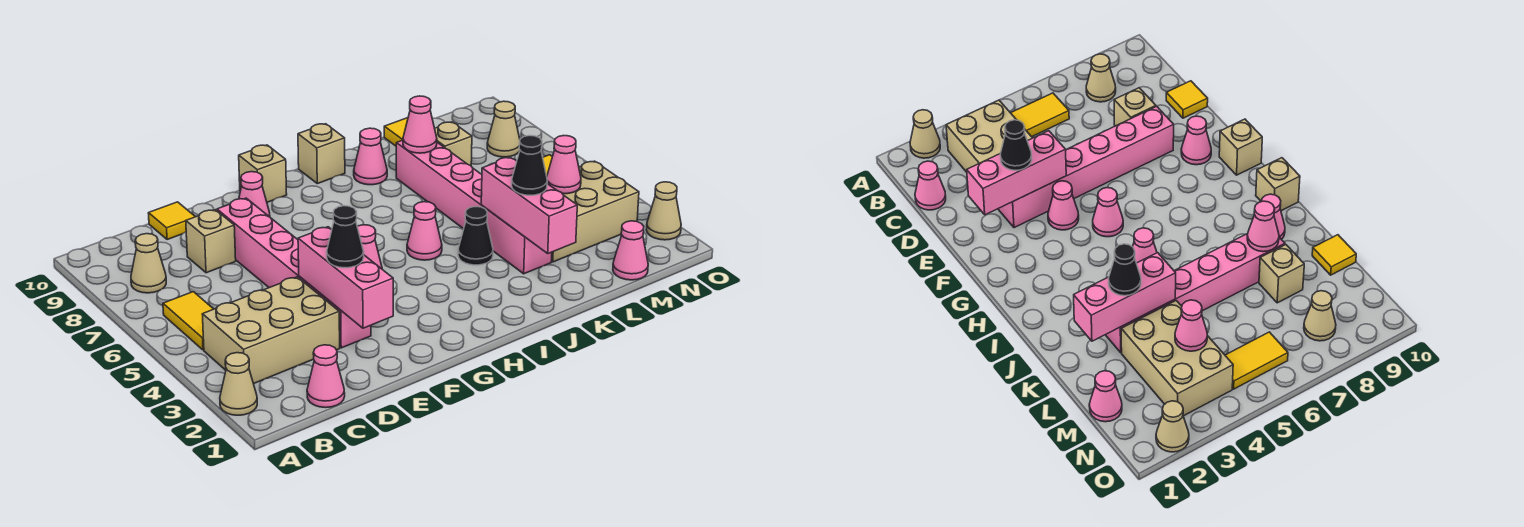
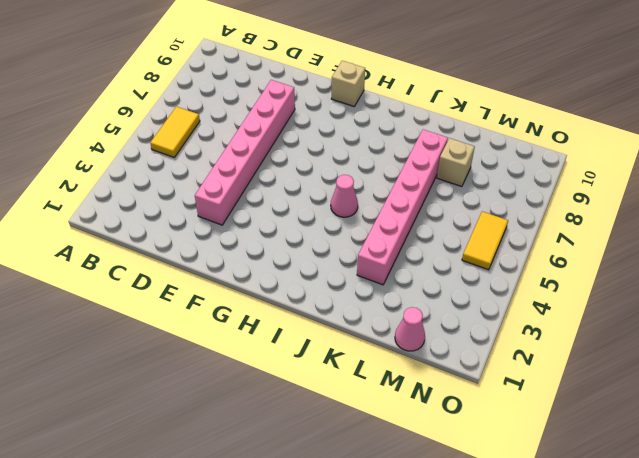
none -> tan 1x1 cone [220,353,257,415]
none -> tan 2x3 brick [202,277,340,384]
none -> tan 1x1 cone [131,234,166,293]
none -> pink 1x1 cone [307,345,345,408]

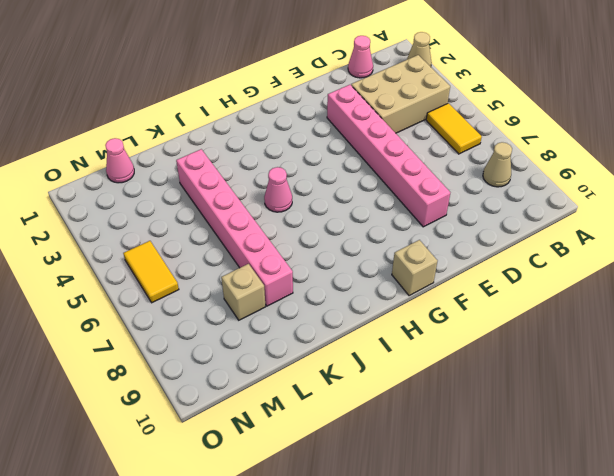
none -> tan 1x1 brick [186,210,236,273]
none -> yellow 1x1 tile [148,202,195,240]
none -> pink 1x1 cone [1048,181,1079,230]
none -> pink 1x1 cone [239,172,270,217]

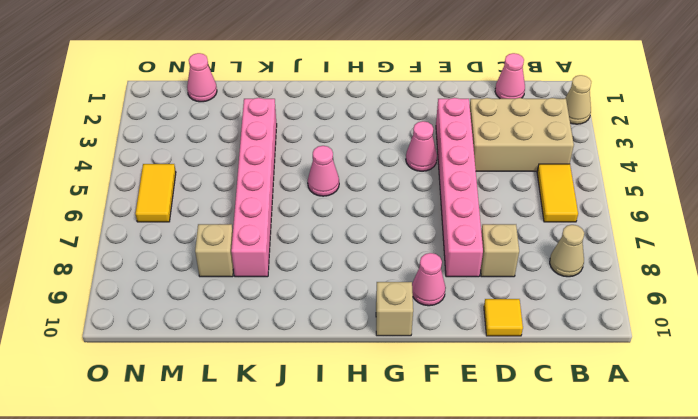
none -> pink 1x1 cone [357,225,382,269]
none -> tan 1x1 brick [298,124,345,184]
none -> black 1x1 cone [458,206,493,265]
none -> pink 1x1 cone [354,128,387,185]

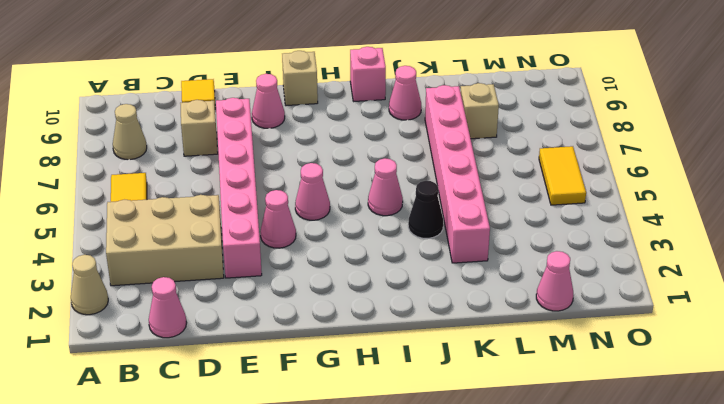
pink 1x1 brick [350,47,386,101] -> tan 1x1 brick [298,124,345,184]
none -> tan 2x3 brick [552,161,639,262]
none -> yellow 1x1 tile [384,118,408,146]
none -> tan 1x1 cone [487,101,520,157]
none -> tan 1x1 cone [646,182,681,240]

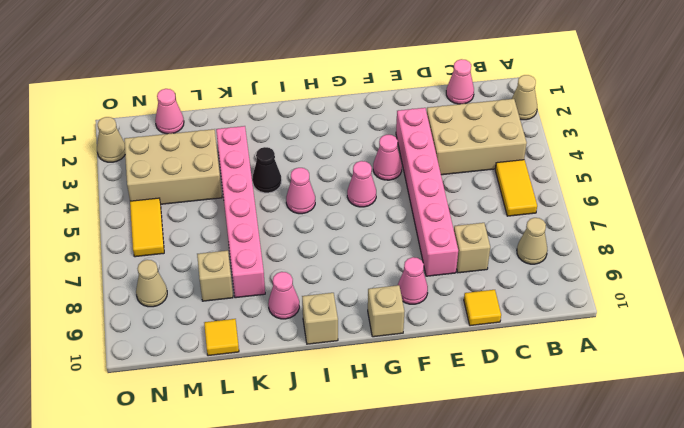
none -> pink 1x3 brick [298,227,393,328]
none -> pink 1x3 brick [481,157,577,253]
none -> pink 1x1 cone [403,96,437,153]
none -> pink 1x1 cone [547,136,581,194]

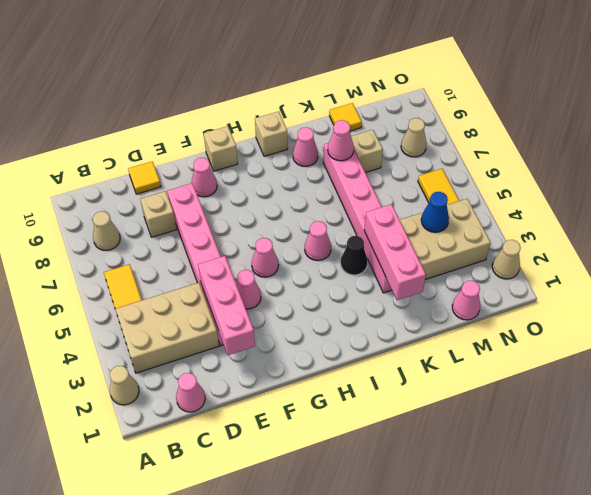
blue 1x1 cone [421,192,449,232] -> pink 1x1 cone [547,136,581,194]
none -> black 1x1 cone [327,206,364,268]
none -> black 1x1 cone [512,136,547,195]

